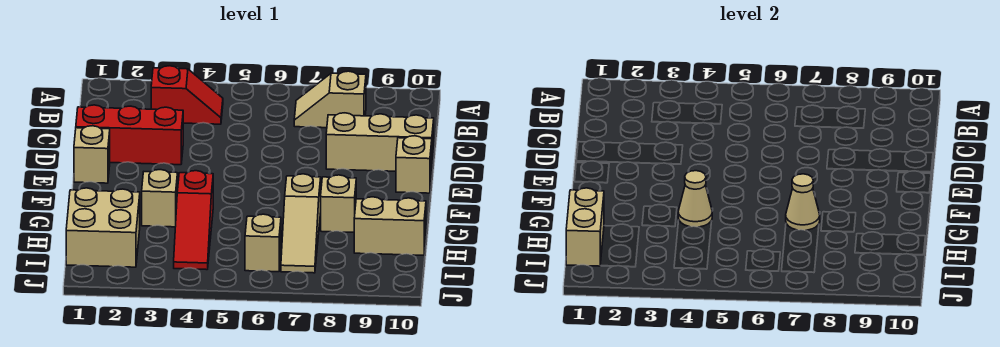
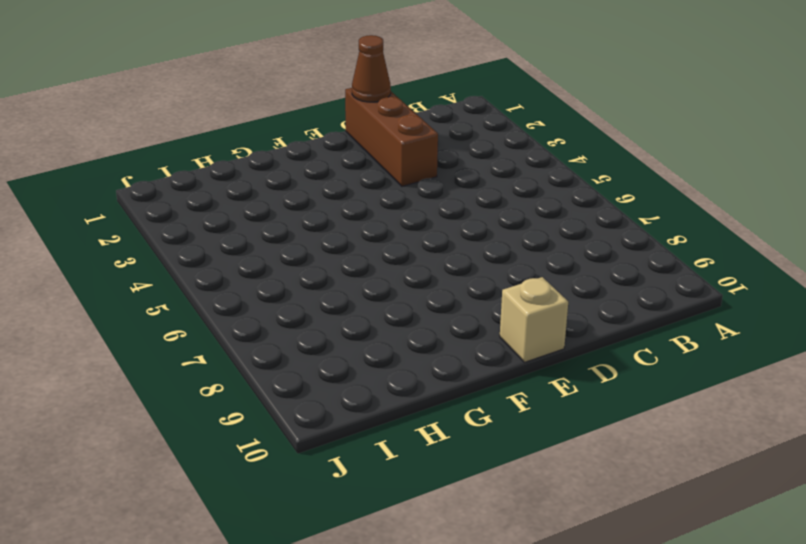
brown 1x3 brick [345,88,438,186] -> red 1x3 brick [76,105,183,165]
brown 1x1 cone [352,35,391,102] -> none
none -> red 1x2 slope [151,66,223,124]
none -> tan 1x2 slope [294,71,366,128]
none -> tan 1x3 brick [326,113,434,171]

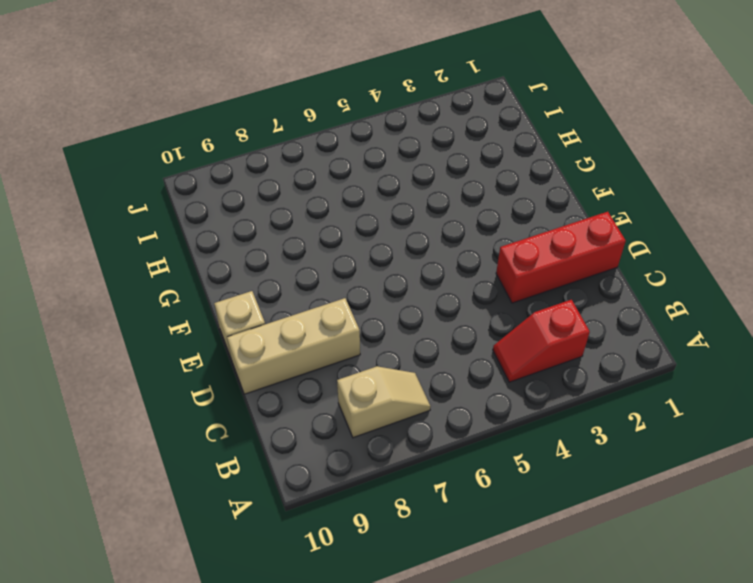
none -> tan 1x1 brick [74,126,110,183]
none -> tan 1x1 brick [142,170,178,227]
none -> red 1x3 slope [174,171,213,270]

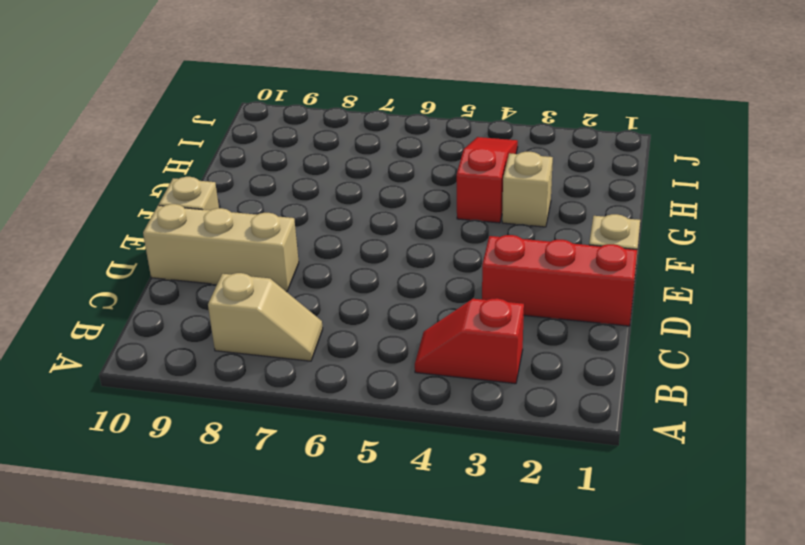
none -> tan 1x3 slope [281,174,321,273]
none -> tan 1x1 brick [321,175,356,232]
none -> tan 2x2 brick [66,188,140,267]

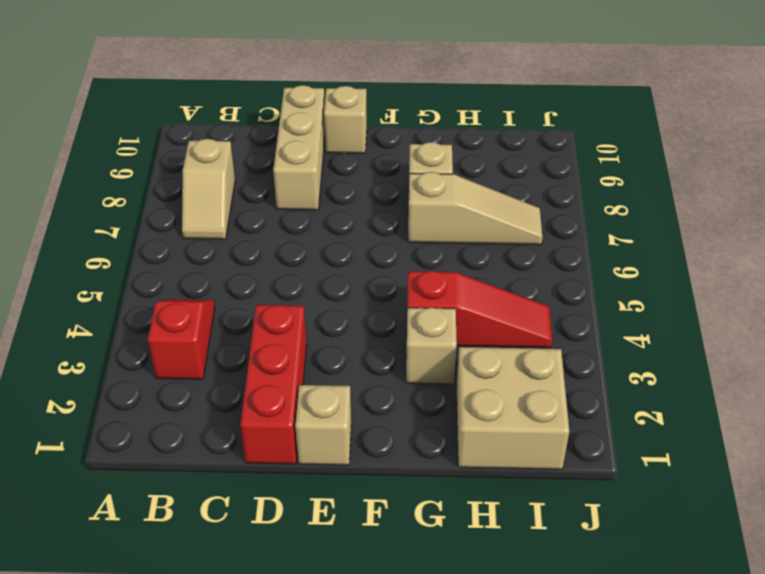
none -> tan 1x2 brick [354,197,426,255]
none -> tan 1x1 brick [245,214,281,272]
none -> tan 1x1 cone [678,171,712,227]

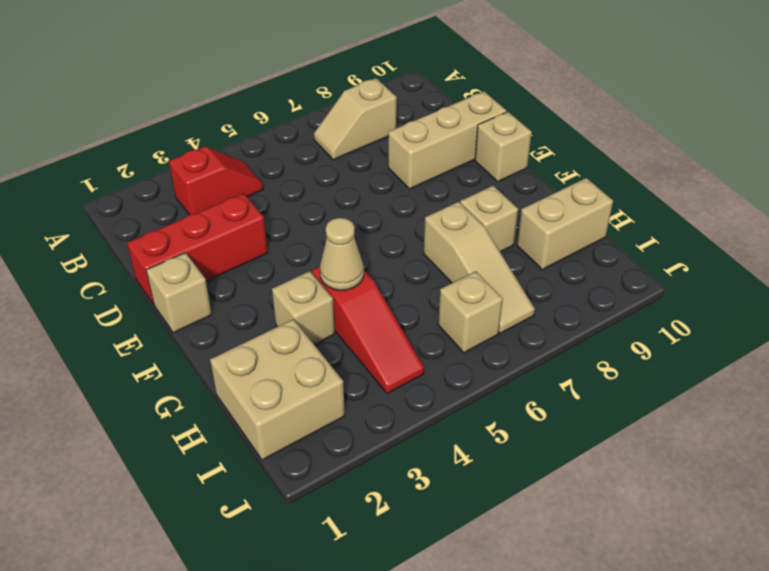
none -> tan 1x1 cone [786,174,820,230]
none -> tan 1x2 brick [566,188,604,266]

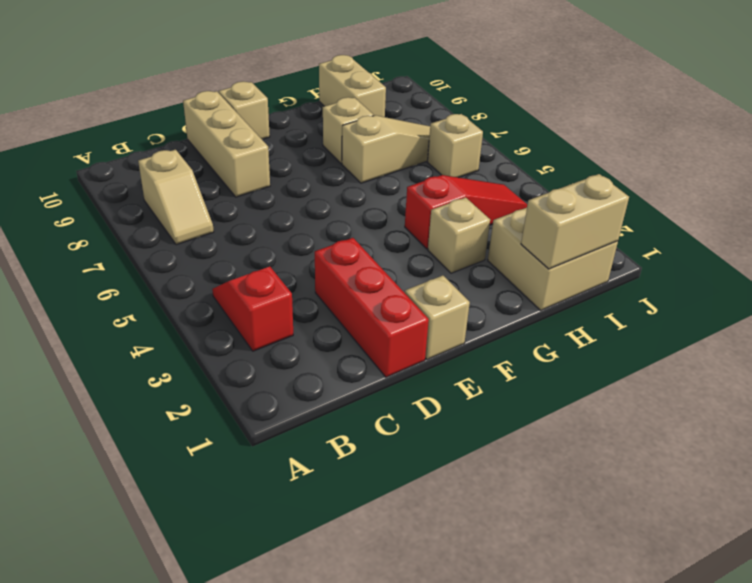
none -> tan 1x1 cone [678,171,712,227]
none -> tan 1x1 cone [786,174,820,230]

